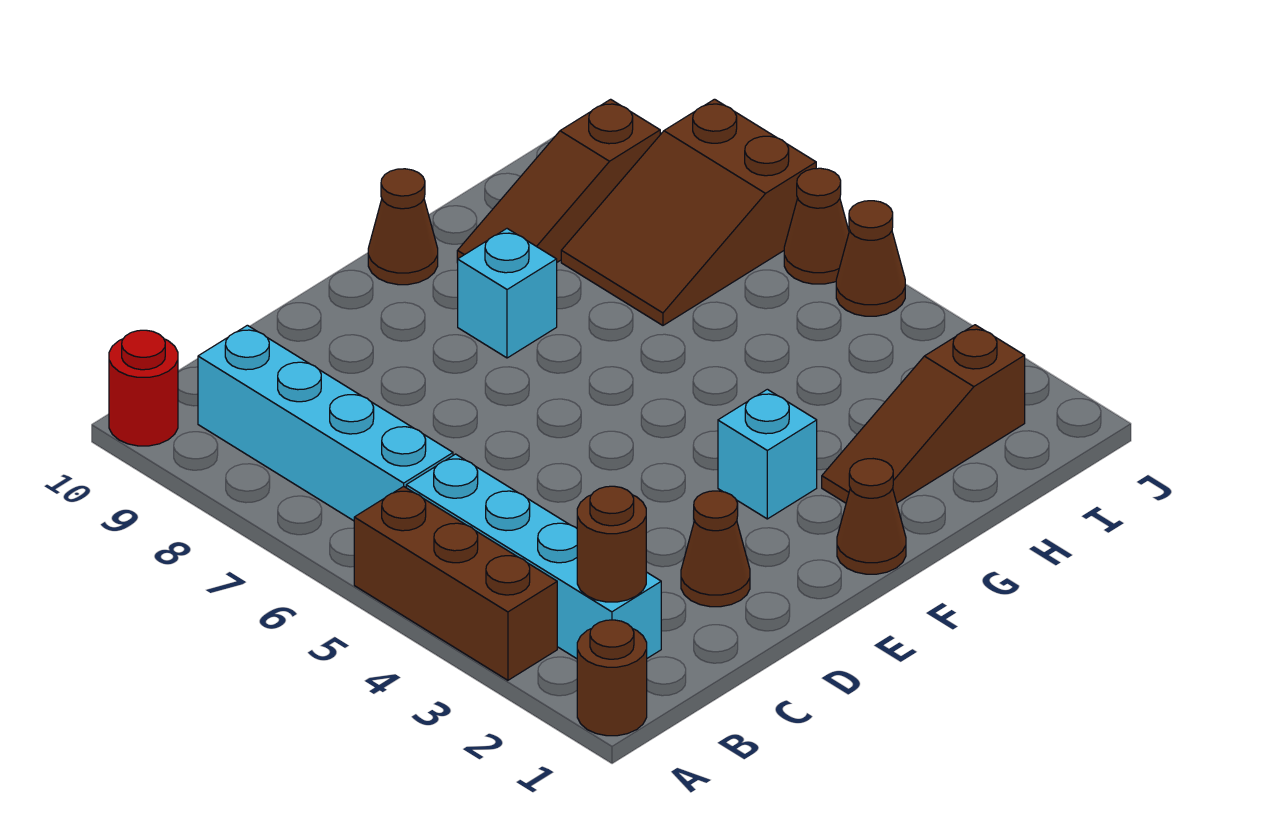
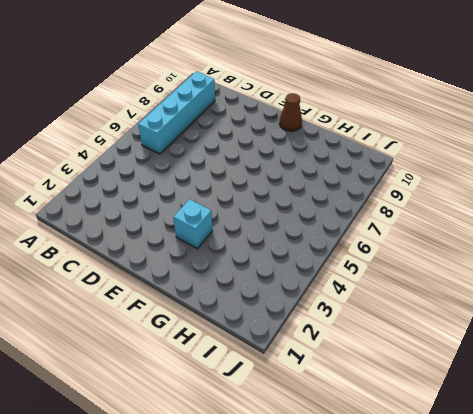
none -> brown 1x1 round brick [577,620,647,736]
none -> brown 1x3 brick [354,486,557,680]
none -> red 1x1 round brick [109,330,178,446]

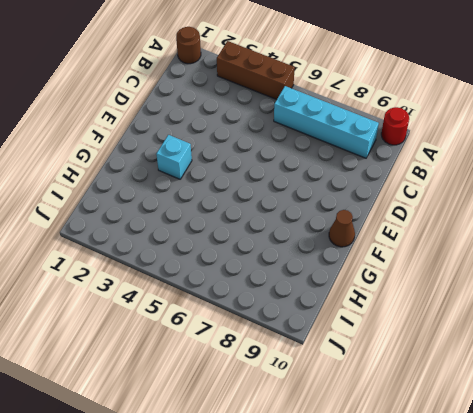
none -> cyan 1x4 brick [406,454,661,659]
none -> brown 1x1 cone [681,491,750,607]
none -> brown 1x1 cone [837,459,906,574]

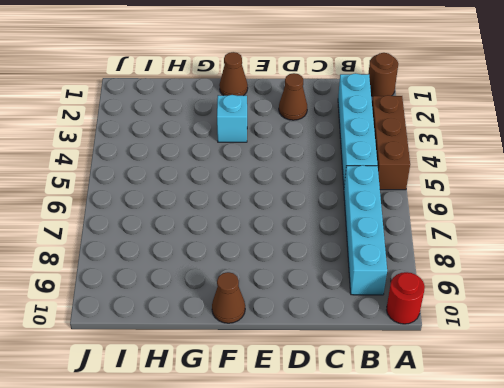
none -> cyan 1x1 brick [458,229,557,358]
none -> brown 1x3 slope [822,325,1025,503]
none -> brown 1x3 slope [457,99,660,263]

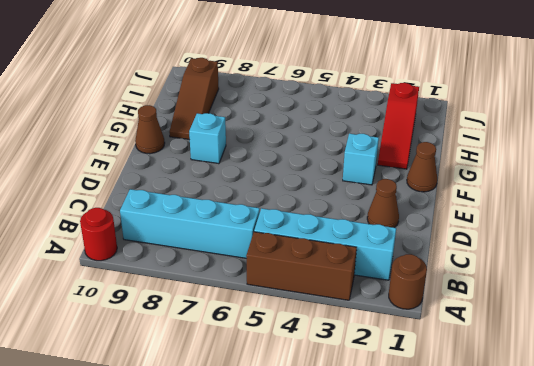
red 1x3 slope [378,83,419,169] -> brown 1x3 slope [822,325,1025,503]
none -> brown 2x3 slope [561,99,816,325]
none -> brown 1x1 cone [836,201,905,316]
none -> brown 1x1 cone [784,168,849,284]

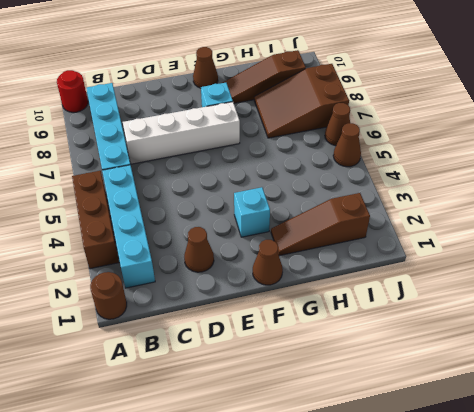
white 1x4 brick [123,102,240,164] -> none
none -> brown 1x1 round brick [577,486,646,602]

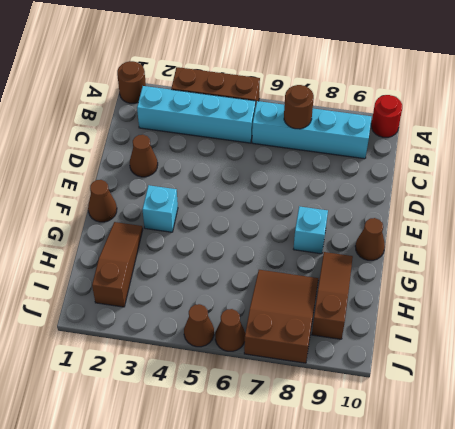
brown 1x1 round brick [284,85,314,129] -> brown 1x1 round brick moved to [577,486,646,602]

